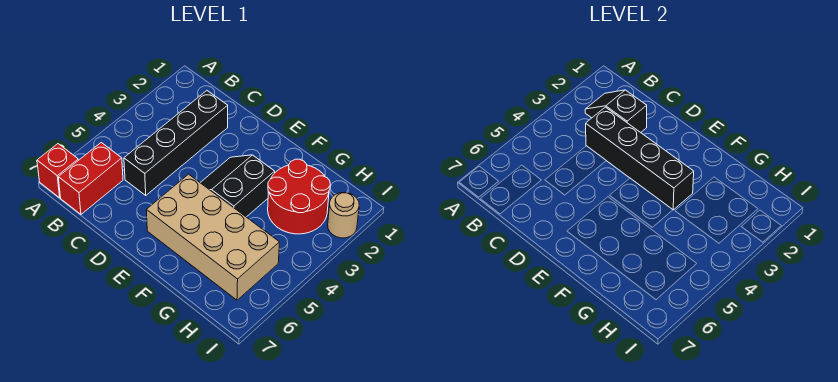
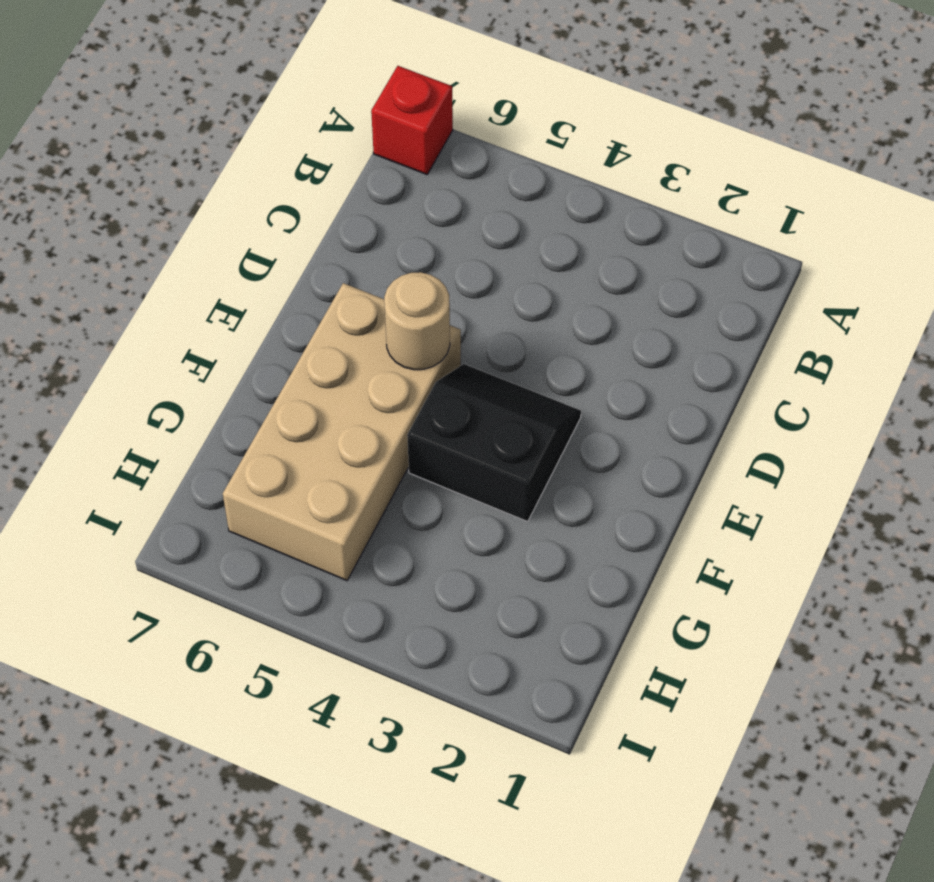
tan 1x1 round brick [384,272,450,370] -> tan 1x1 round brick moved to [328,192,359,238]
none -> red 1x2 brick [58,143,123,214]
none -> black 1x4 brick [124,91,228,195]

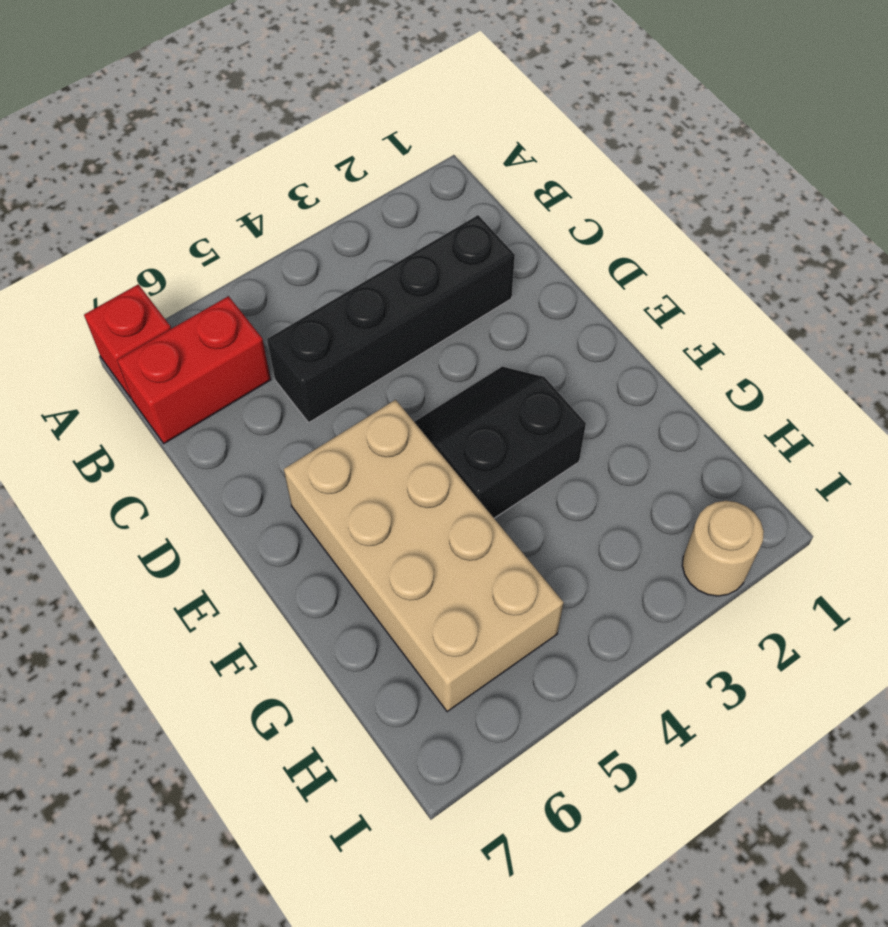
none -> red 2x2 round brick [268,159,330,234]
none -> black 1x2 slope [585,90,647,133]

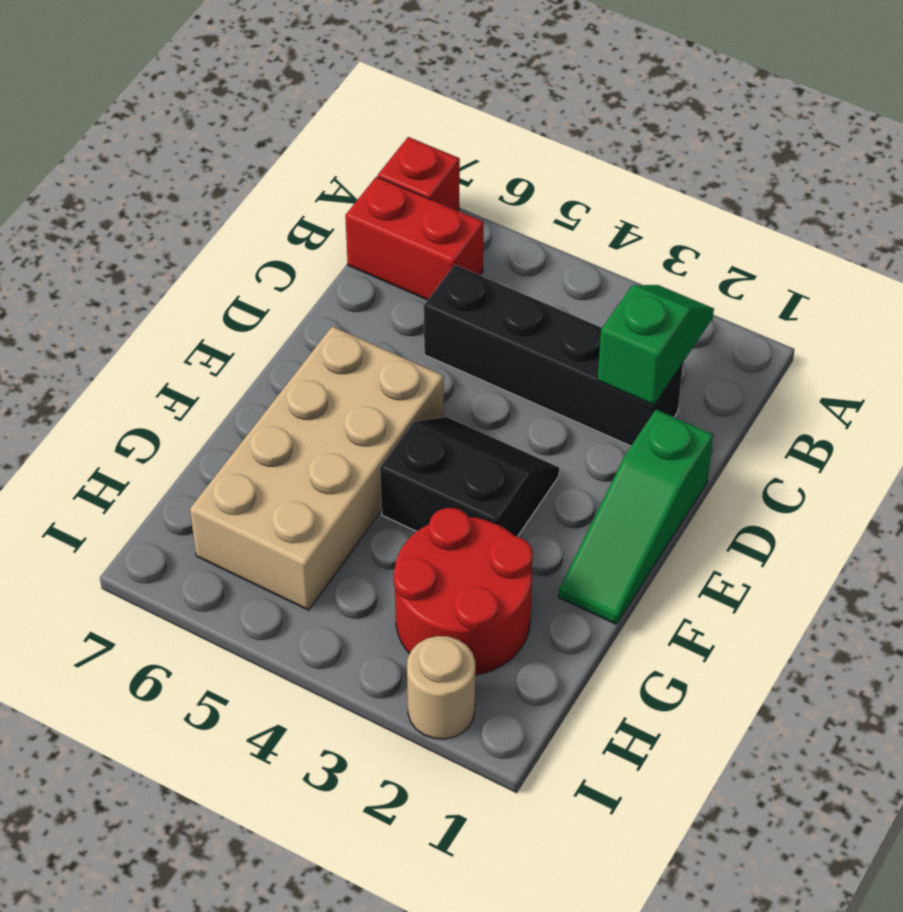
green 1x2 slope [598,285,714,405] -> black 1x2 slope [585,90,647,133]
green 1x3 slope [559,410,713,624] -> none
none -> black 1x4 brick [586,107,694,210]

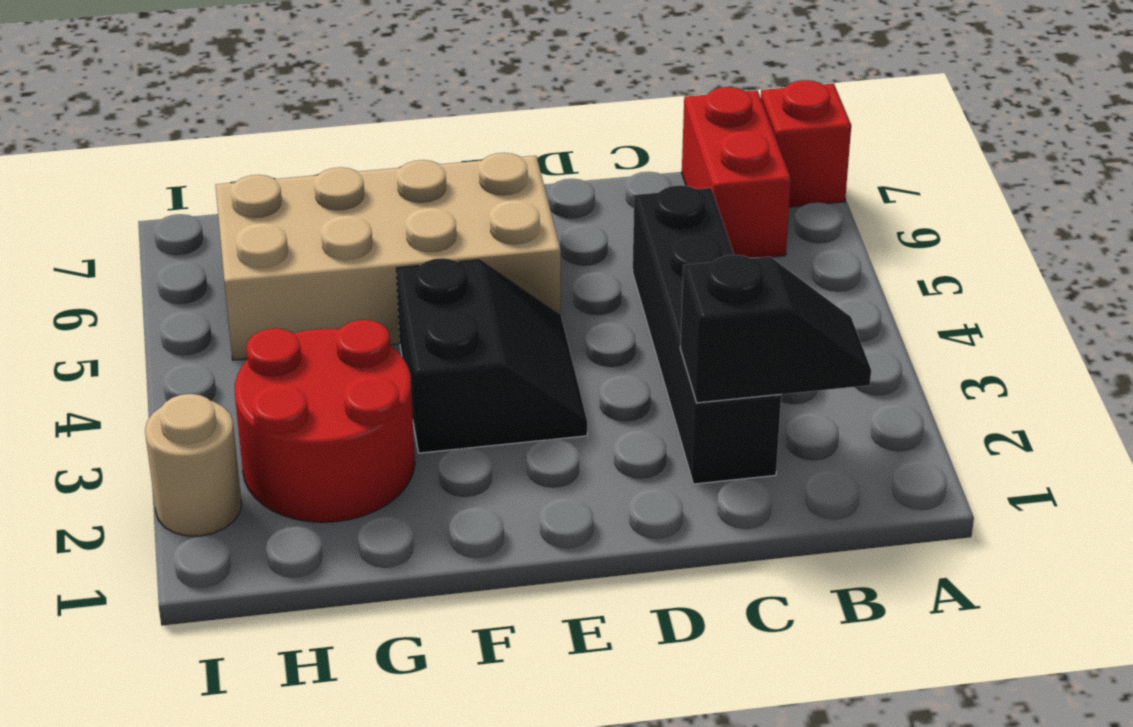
none -> black 1x4 brick [586,107,694,210]

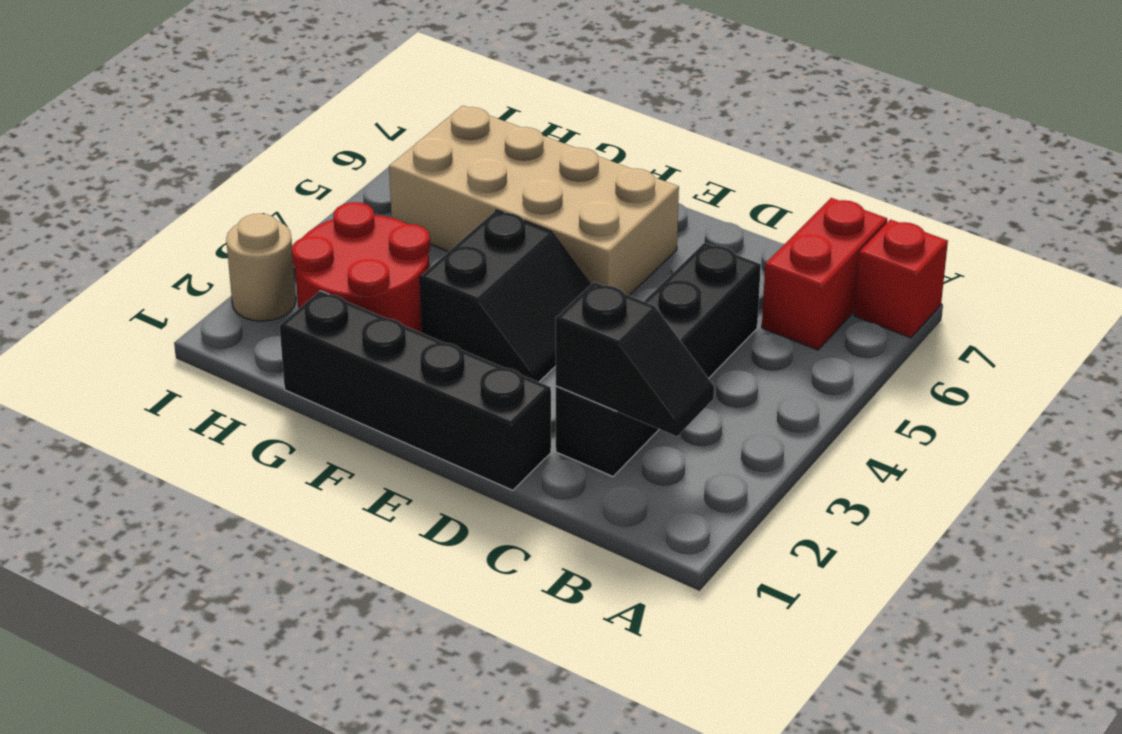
black 1x4 brick [280,291,551,490] -> black 1x4 brick moved to [586,107,694,210]

